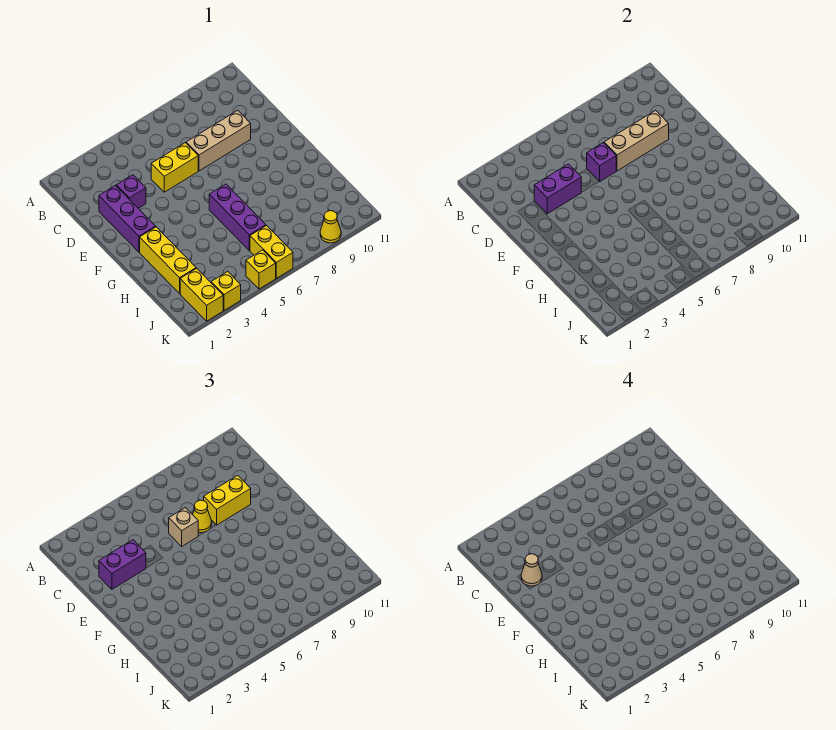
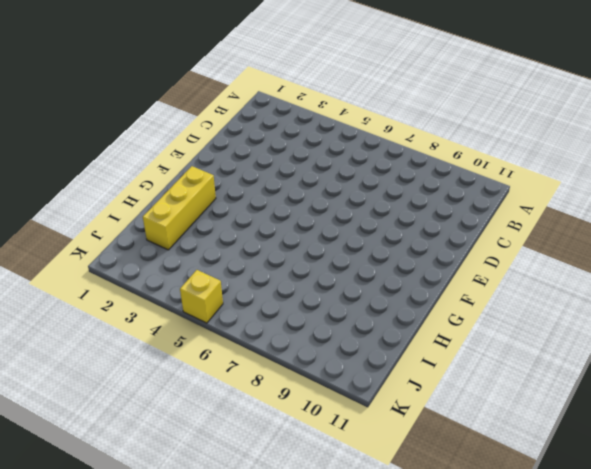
none -> purple 1x3 brick [99,186,156,252]
none -> purple 1x1 brick [116,175,146,208]
none -> yellow 1x2 brick [151,143,198,192]

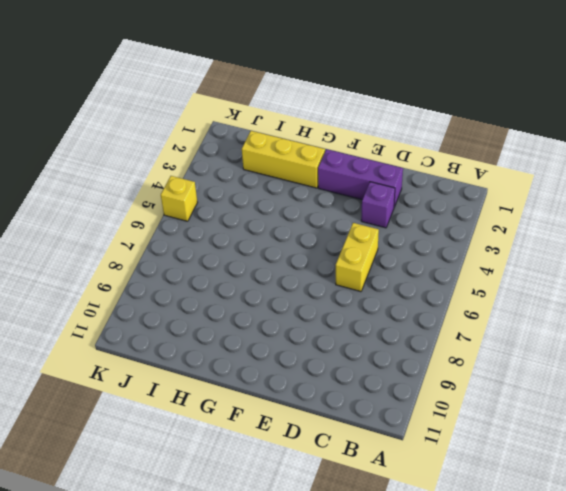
none -> tan 1x3 brick [186,110,251,171]
none -> purple 1x3 brick [209,184,266,251]
none -> yellow 1x2 brick [180,268,223,321]

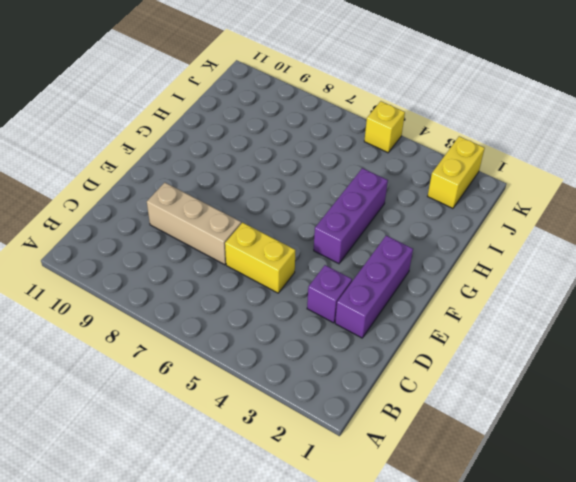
purple 1x3 brick [314,168,388,264] -> purple 1x3 brick moved to [209,184,266,251]
none -> yellow 1x3 brick [140,227,196,293]
none -> yellow 1x2 brick [250,226,293,278]
none -> yellow 1x1 brick [211,272,241,310]

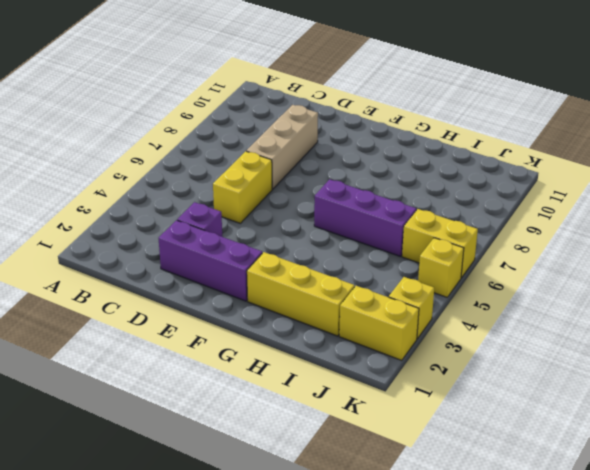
none -> yellow 1x1 cone [320,211,341,243]
none -> purple 1x2 brick [534,164,581,214]
none -> purple 1x1 brick [587,143,616,181]

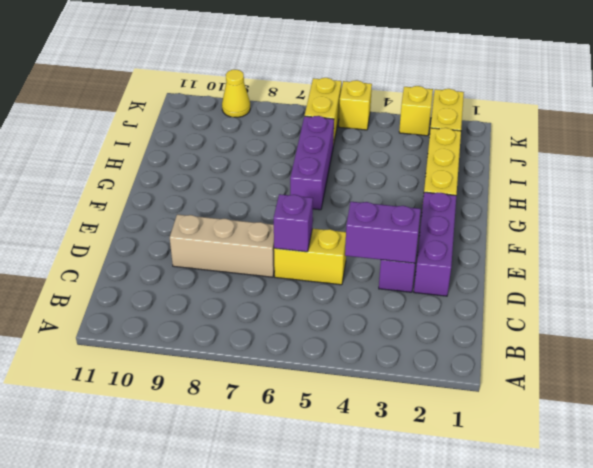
none -> tan 1x3 brick [604,110,669,171]
none -> purple 1x2 brick [99,540,146,589]
none -> tan 1x1 brick [169,508,198,546]

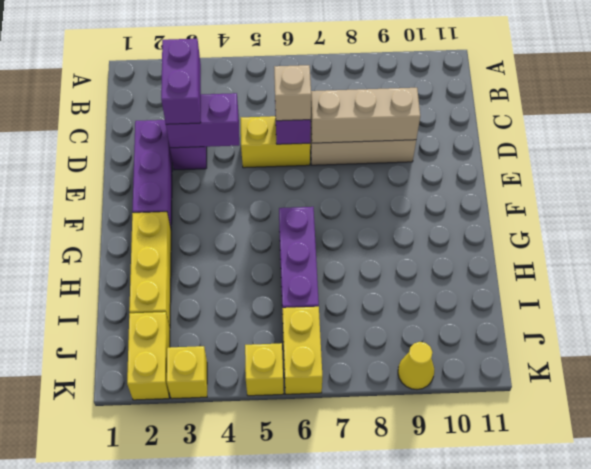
purple 1x2 brick [161,39,201,124] -> purple 1x2 brick turned to [99,540,146,589]
none -> yellow 1x1 cone [193,500,212,533]
none -> yellow 1x2 brick [204,475,251,525]
none -> tan 1x1 cone [521,554,542,586]

